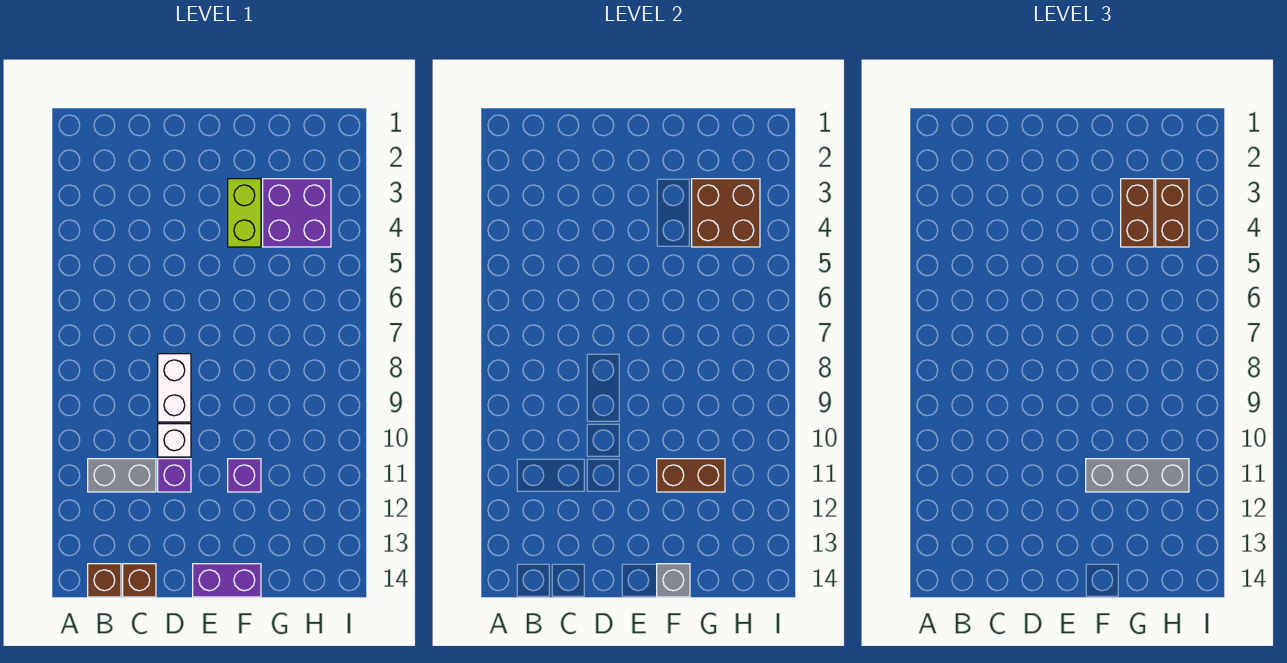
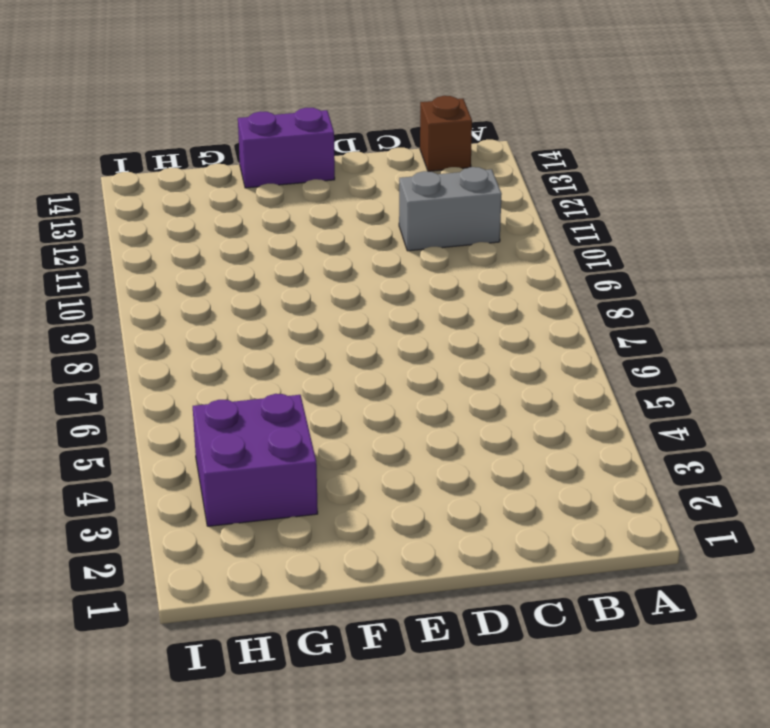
none -> brown 1x1 brick [123,564,156,597]
none -> white 1x2 brick [158,354,191,422]
none -> white 1x1 brick [158,424,191,457]

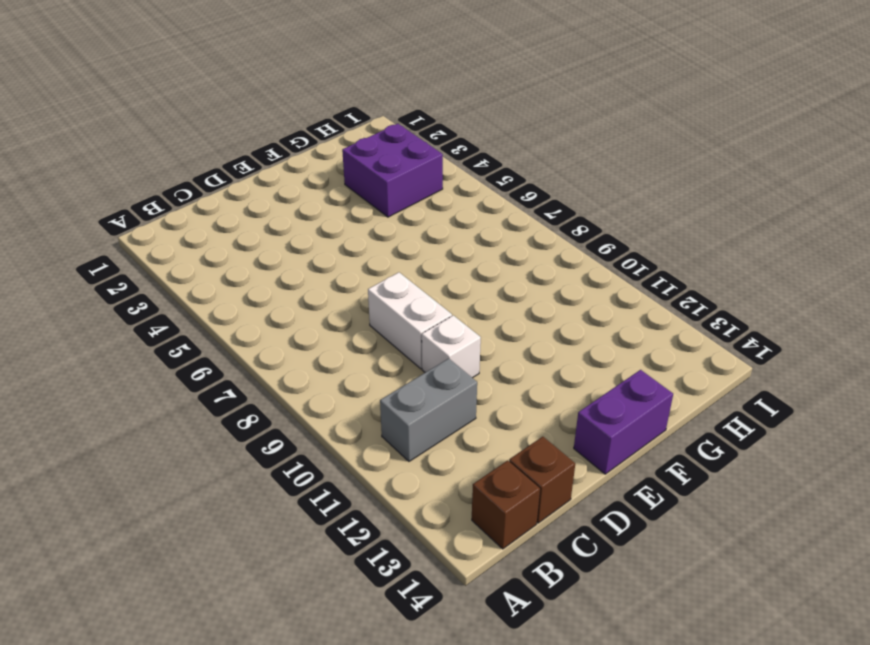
none -> purple 1x1 brick [158,459,191,492]
none -> lime 1x2 brick [228,179,261,247]
none -> purple 1x1 brick [228,459,261,492]

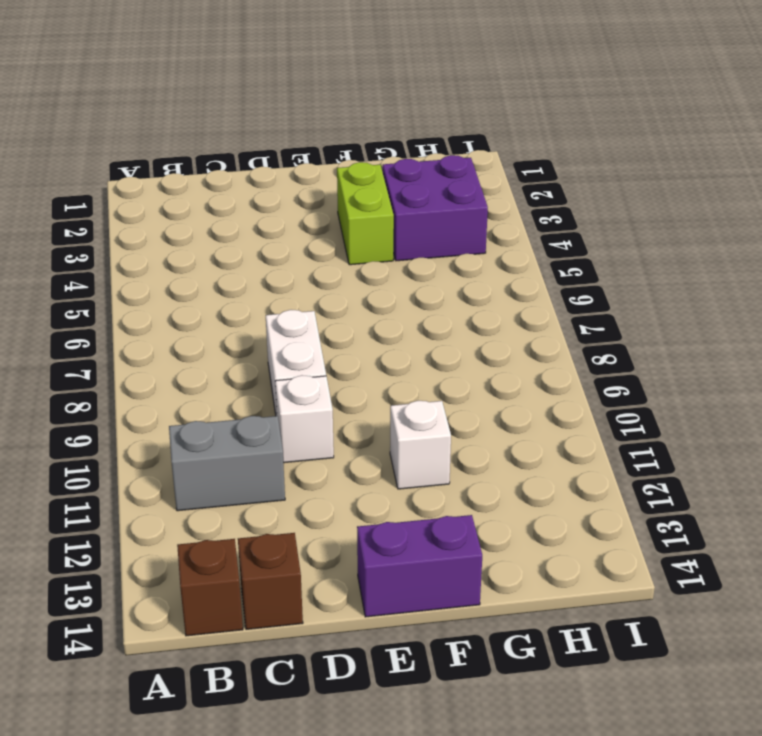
white 1x1 brick [390,401,451,489] -> purple 1x1 brick [228,459,261,492]
none -> purple 1x1 brick [158,459,191,492]
none -> brown 1x2 brick [657,459,725,492]
none -> grey 1x1 brick [657,564,690,597]

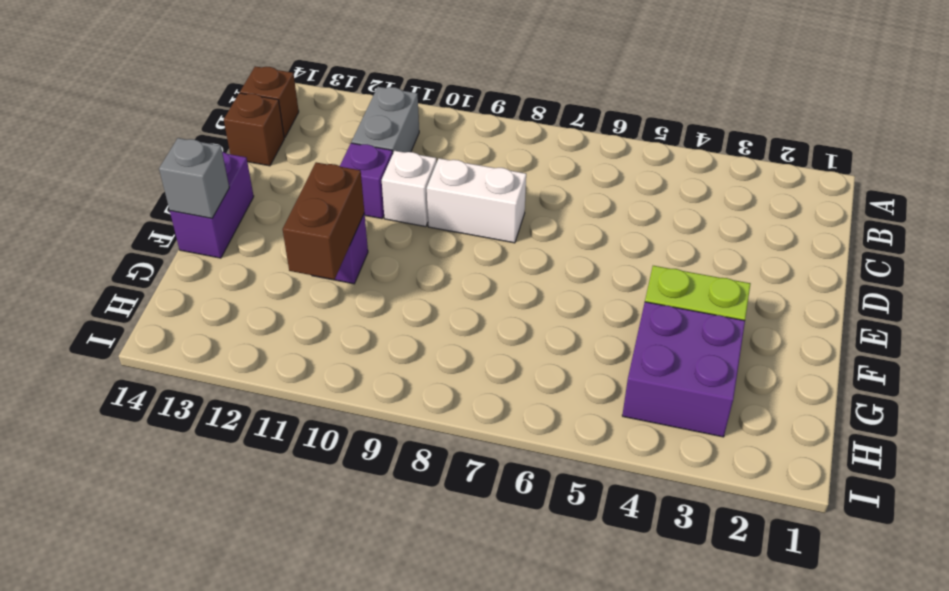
none -> brown 2x2 brick [692,179,760,247]
none -> grey 1x3 brick [1086,459,1189,492]
none -> brown 1x2 brick [1121,179,1154,247]

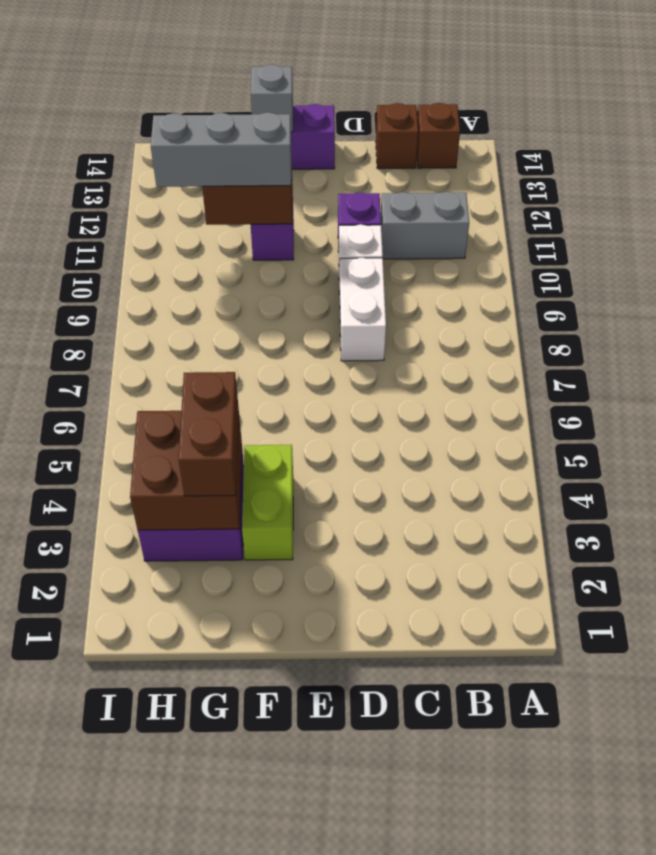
none -> brown 1x2 brick [1156,179,1189,247]

